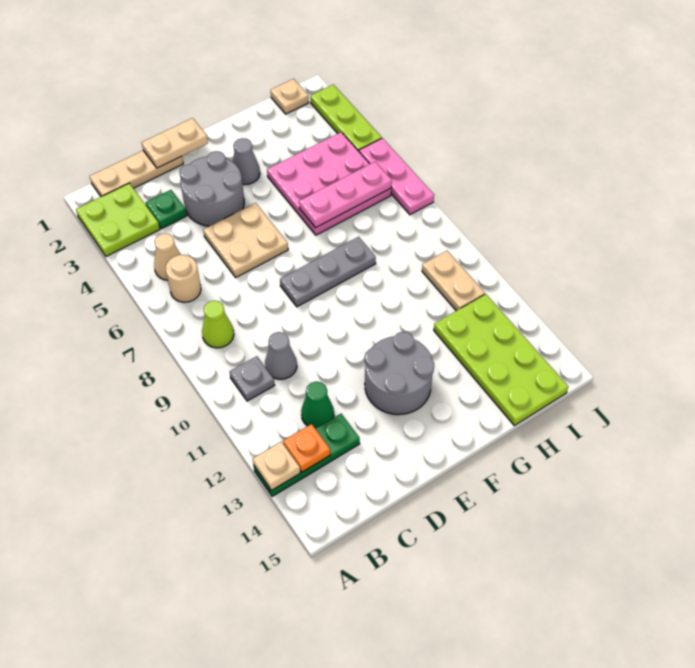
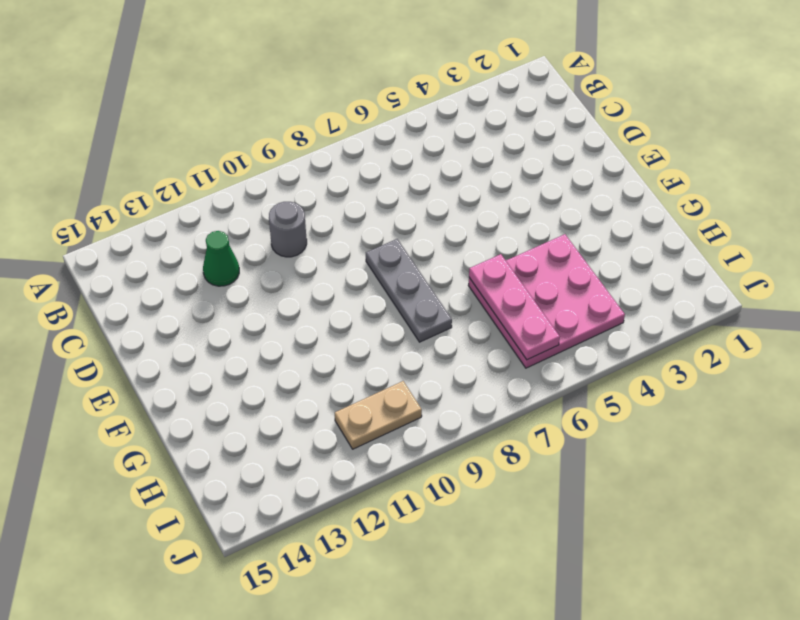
grey 1x1 round brick [269,202,307,257] -> grey 1x1 cone [265,332,297,379]
none -> lime 2x2 plate [76,183,160,257]
none -> green 1x3 plate [254,414,360,496]
none -> tan 1x3 plate [90,151,183,197]

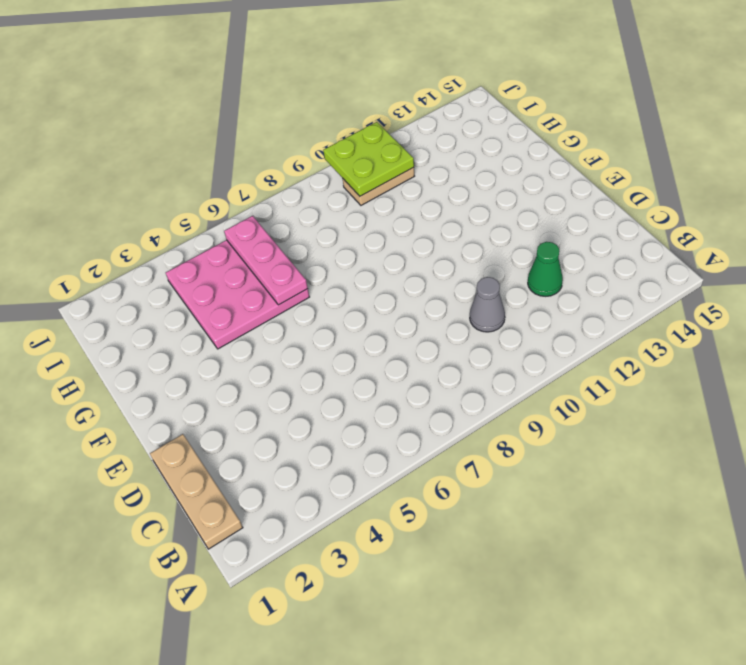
lime 2x2 plate [323,122,414,196] -> lime 2x2 plate moved to [76,183,160,257]
none -> green 1x3 plate [254,414,360,496]
none -> tan 1x1 cone [154,233,181,280]
none -> tan 1x1 round brick [166,255,201,302]

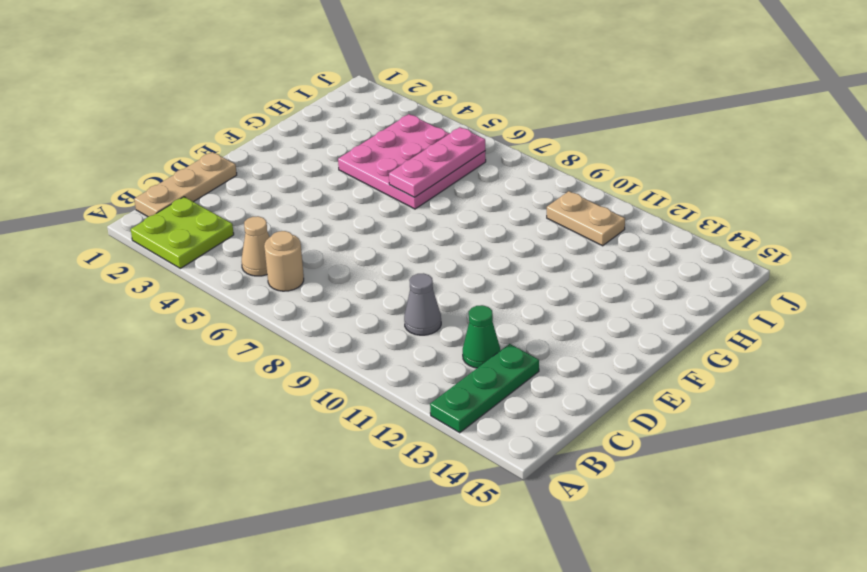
none -> lime 1x1 cone [202,301,234,348]
none -> grey 1x1 plate [229,356,275,401]
none -> green 1x1 plate [146,190,187,229]

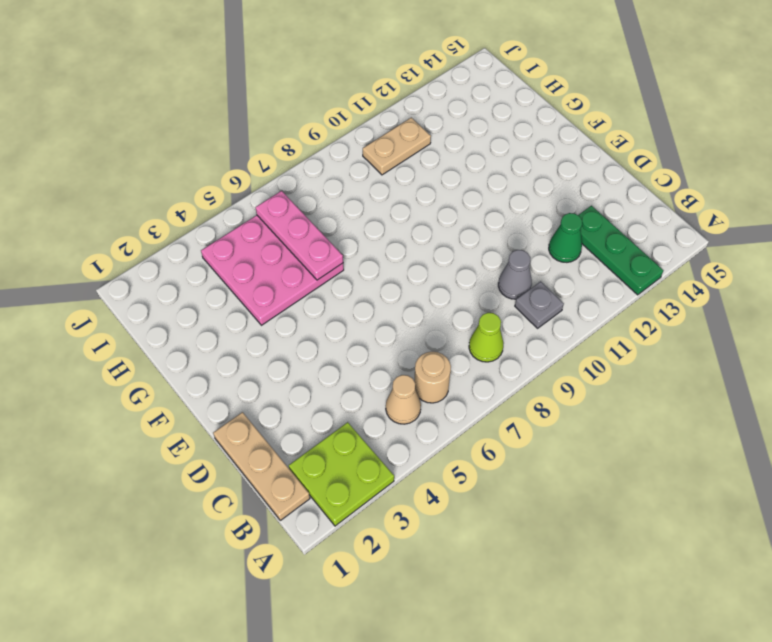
none -> green 1x1 plate [146,190,187,229]
none -> grey 2x2 round brick [179,151,244,226]
none -> tan 2x2 plate [203,203,288,277]

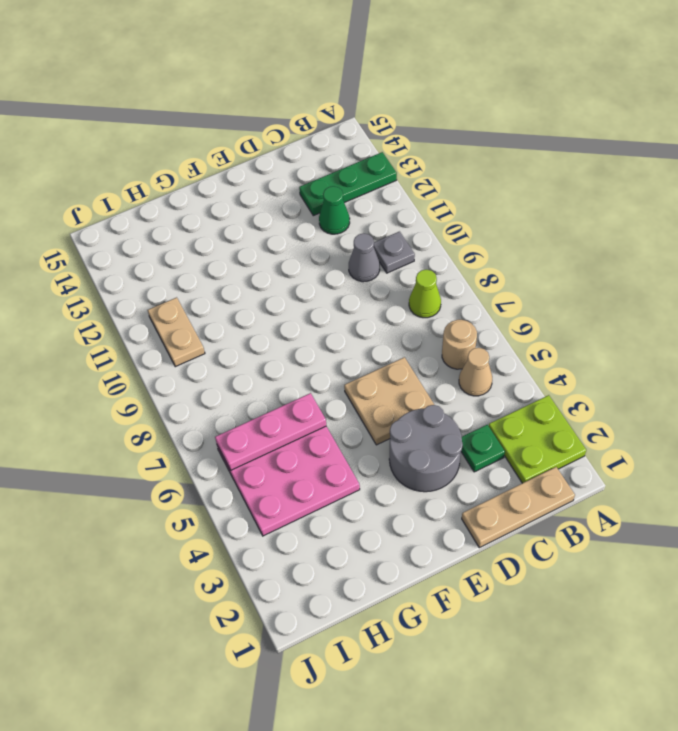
none -> grey 1x3 plate [280,237,376,307]
none -> grey 2x2 round brick [365,332,434,415]
none -> grey 1x1 cone [233,138,260,185]

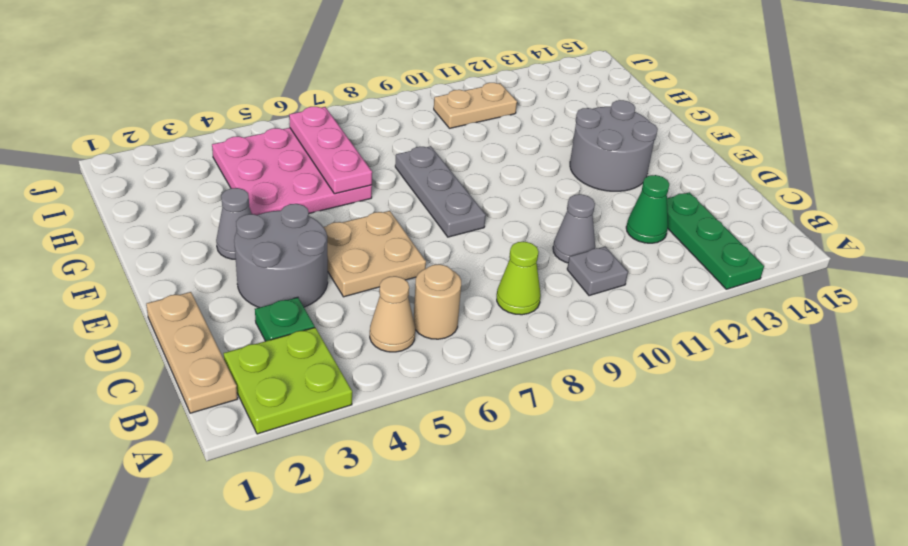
none -> lime 2x4 plate [434,294,568,425]
none -> tan 1x1 plate [271,79,309,114]
none -> lime 1x3 plate [310,85,382,151]

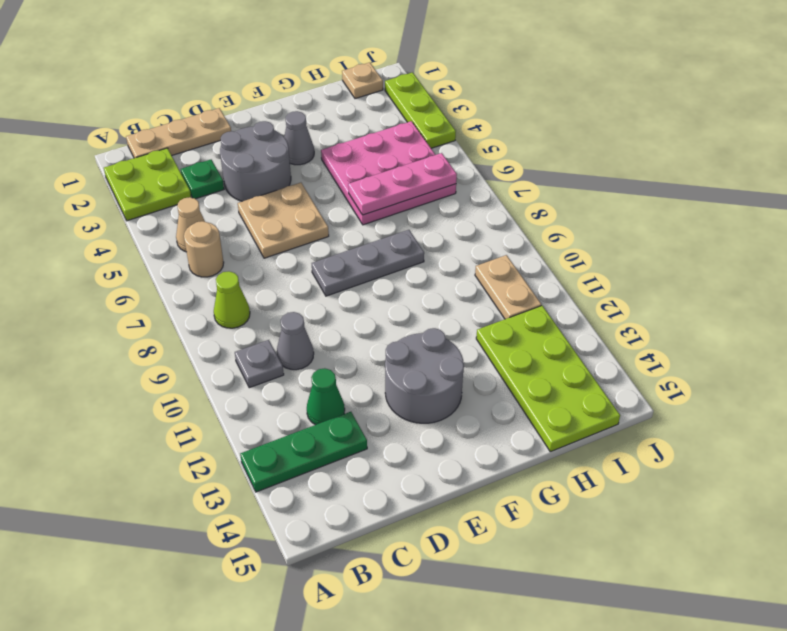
none -> pink 1x3 plate [359,138,434,215]
none -> tan 1x1 plate [253,442,300,491]
none -> orange 1x1 plate [283,424,330,472]

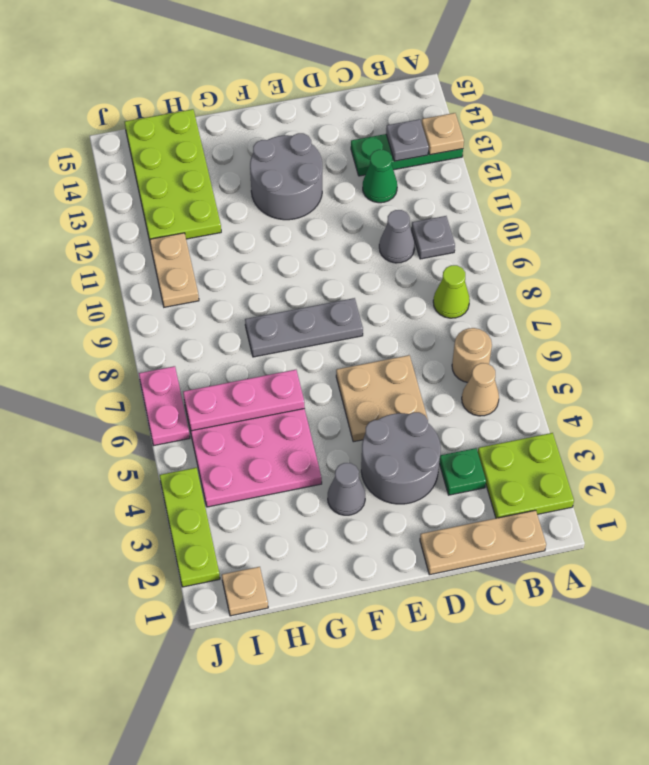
grey 1x1 plate [386,119,429,161] -> orange 1x1 plate [283,424,330,472]
pink 1x2 plate [139,366,190,446] -> pink 1x3 plate [359,138,434,215]
none -> tan 1x2 plate [142,118,208,168]

